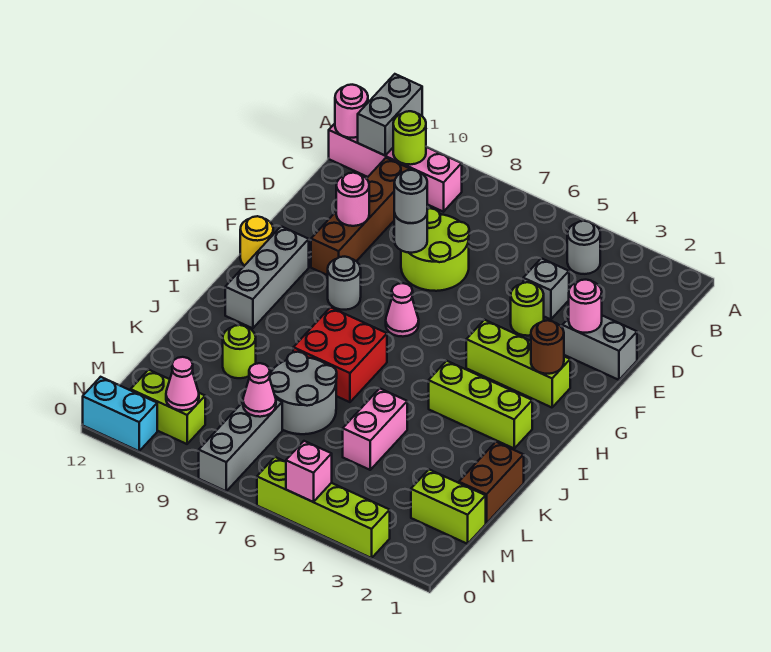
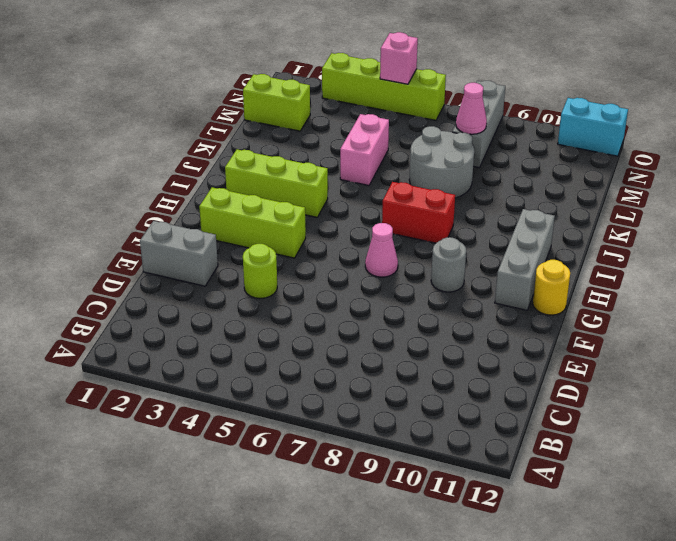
red 1x2 brick [382,182,455,243] -> red 2x2 brick [293,307,387,402]
none -> grey 1x1 round brick [567,221,600,274]
none -> pink 1x4 brick [329,124,462,212]
none -> brown 1x4 brick [311,158,412,275]
none -> grey 1x1 brick [523,258,569,319]

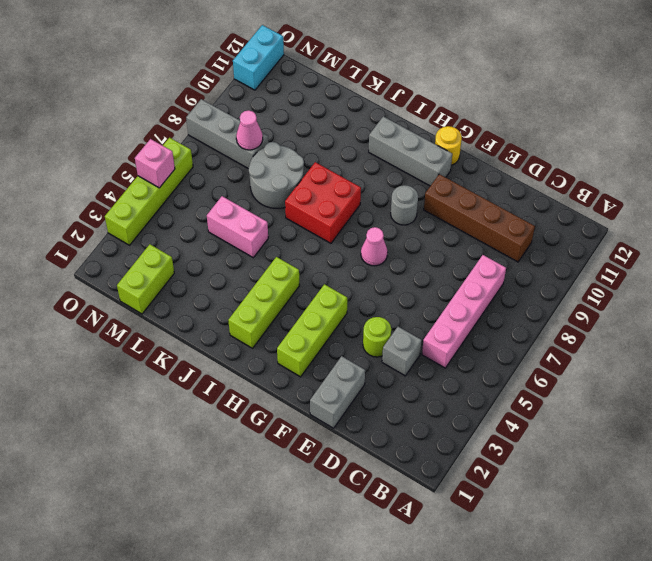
pink 1x4 brick [422,255,506,368] -> pink 1x4 brick moved to [329,124,462,212]
none -> grey 1x1 round brick [567,221,600,274]
none -> lime 2x2 round brick [401,208,469,291]
none -> brown 1x2 brick [459,442,524,523]
none -> lime 1x1 round brick [223,325,256,378]

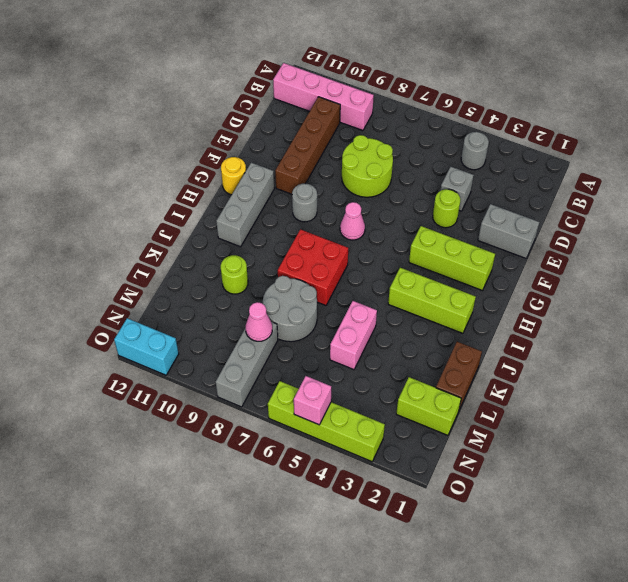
none -> lime 1x2 brick [131,370,205,444]
none -> grey 1x2 brick [358,74,422,155]
none -> lime 1x1 round brick [393,111,426,165]
none -> pink 1x1 round brick [335,85,368,138]

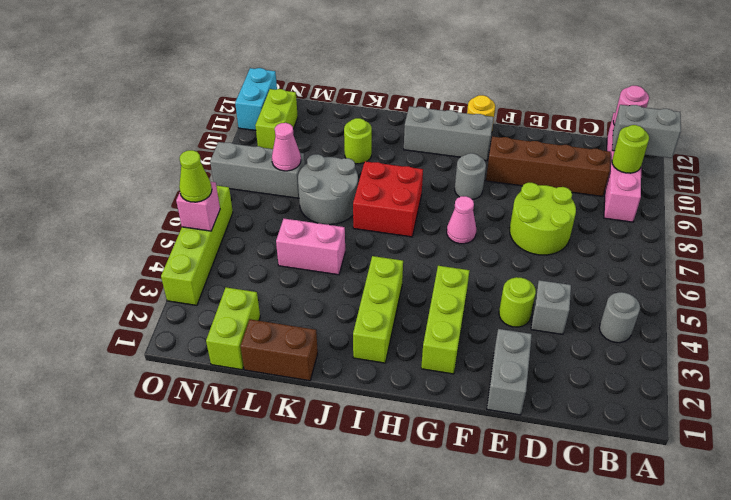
lime 1x1 cone [179,150,212,202] -> none
none -> pink 1x1 round brick [569,280,602,333]
none -> grey 1x1 round brick [394,213,427,253]
none -> pink 1x1 round brick [336,173,369,226]
none -> brown 1x1 round brick [531,320,564,374]

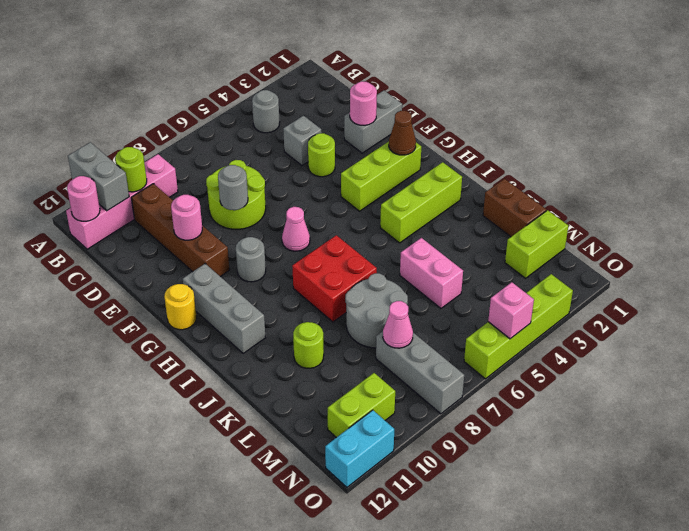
brown 1x1 cone [389,111,416,155] -> brown 1x1 round brick [531,320,564,374]
none -> pink 1x1 cone [166,357,199,410]
none -> grey 1x1 round brick [394,170,427,223]

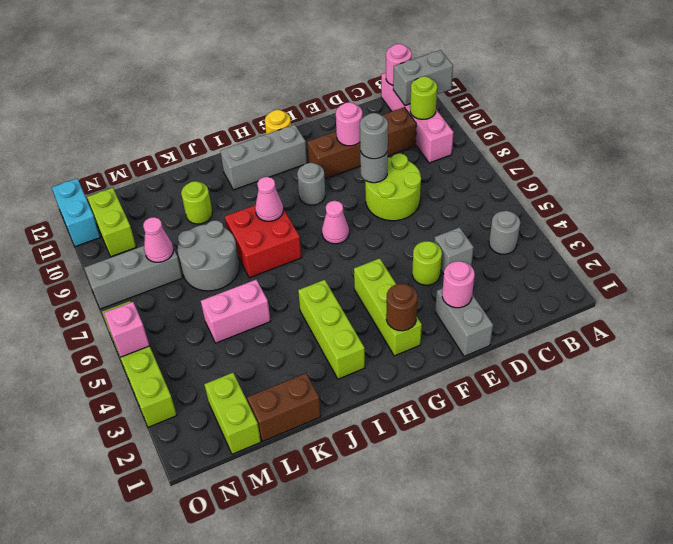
pink 1x1 cone [255,177,283,221] -> pink 1x1 cone moved to [166,357,199,410]

